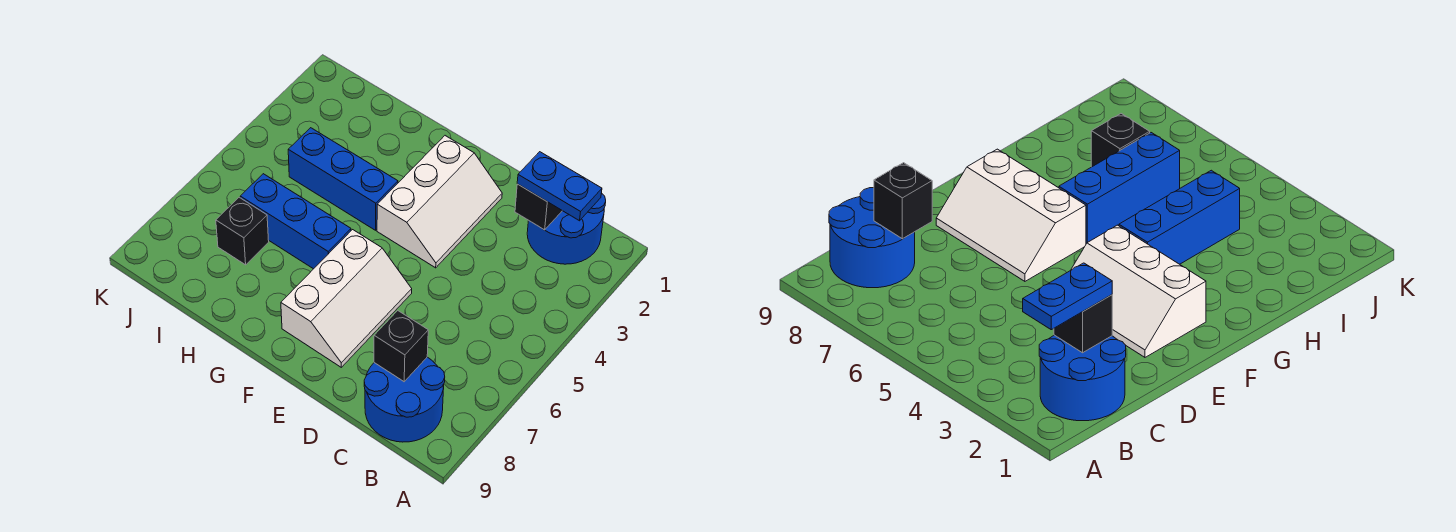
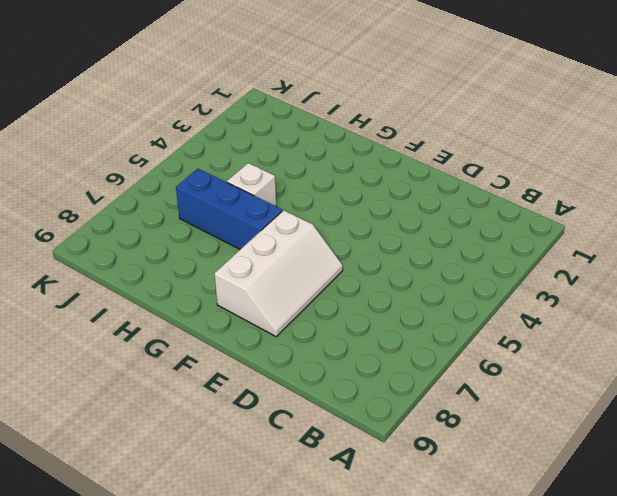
white 1x1 brick [227,163,276,206] -> none
none -> blue 2x2 round brick [527,193,606,264]
none -> blue 2x2 round brick [364,357,445,442]

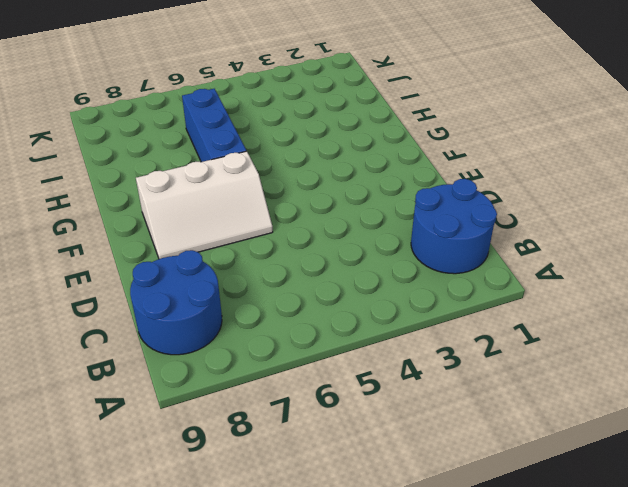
none -> white 2x3 slope [377,136,502,268]
none -> blue 1x3 brick [288,128,398,230]

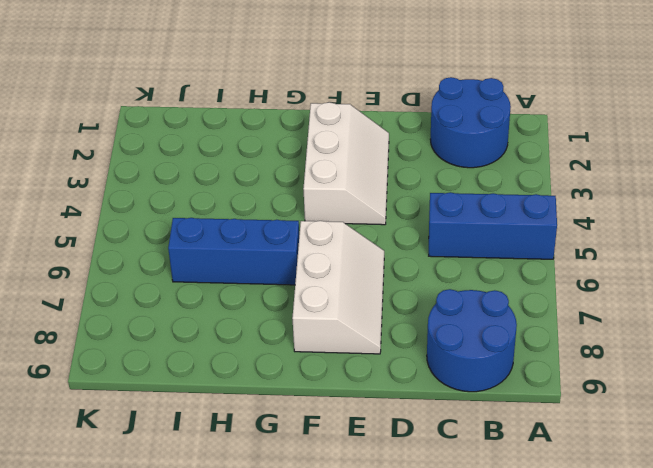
blue 1x3 brick [429,192,557,259] -> blue 1x3 brick moved to [288,128,398,230]
none -> black 1x1 brick [216,197,269,265]
none -> black 1x1 brick [515,184,562,230]

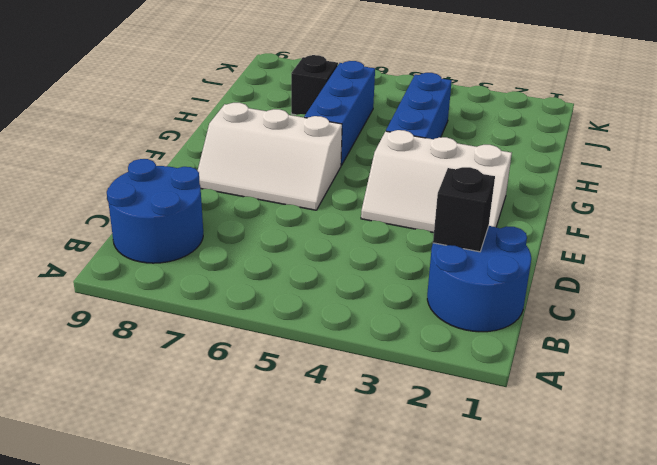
none -> black 1x1 brick [374,311,428,382]
none -> blue 1x2 plate [517,152,602,221]

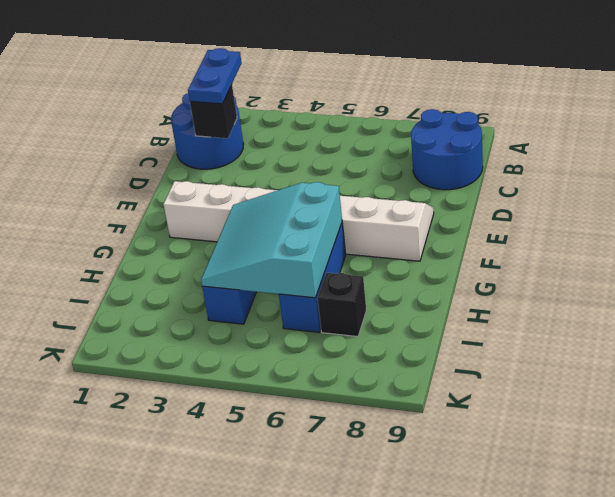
cyan 3x3 slope [201,182,342,298] -> none
none -> black 1x1 brick [374,311,428,382]

